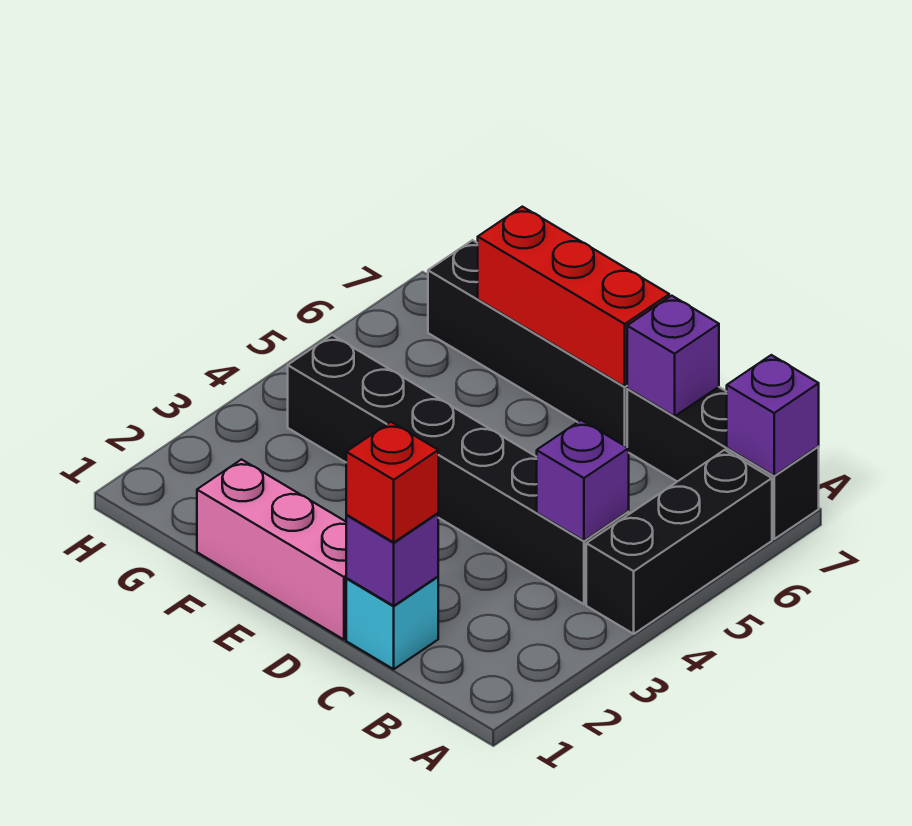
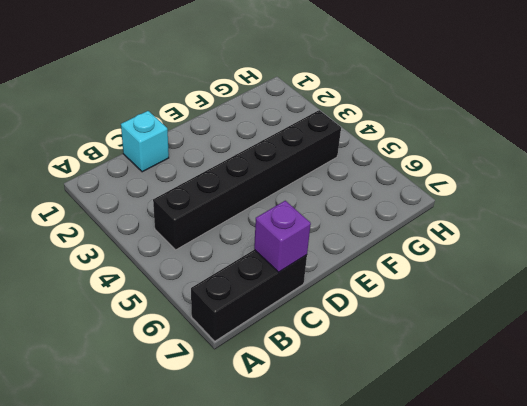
none -> black 1x3 brick [586,450,772,634]
none -> pink 1x3 brick [197,460,347,640]
none -> black 1x4 brick [428,240,627,447]

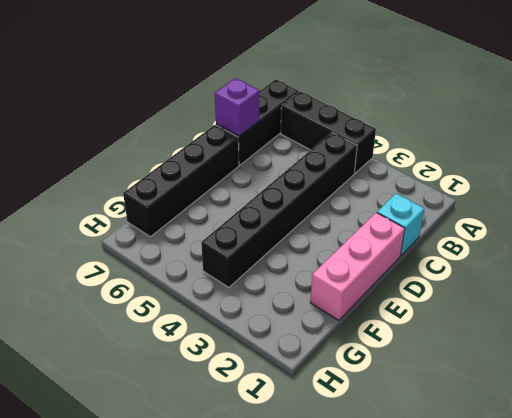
none -> purple 1x1 brick [727,355,819,476]
none -> purple 1x1 brick [537,420,629,541]
none -> purple 1x1 brick [346,513,438,606]

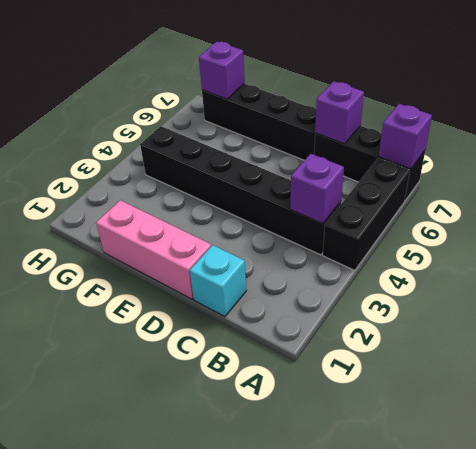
purple 1x1 brick [199,41,245,99] -> purple 1x1 brick moved to [346,513,438,606]
none -> red 1x3 brick [478,207,669,387]
none -> red 1x1 brick [346,422,438,542]

